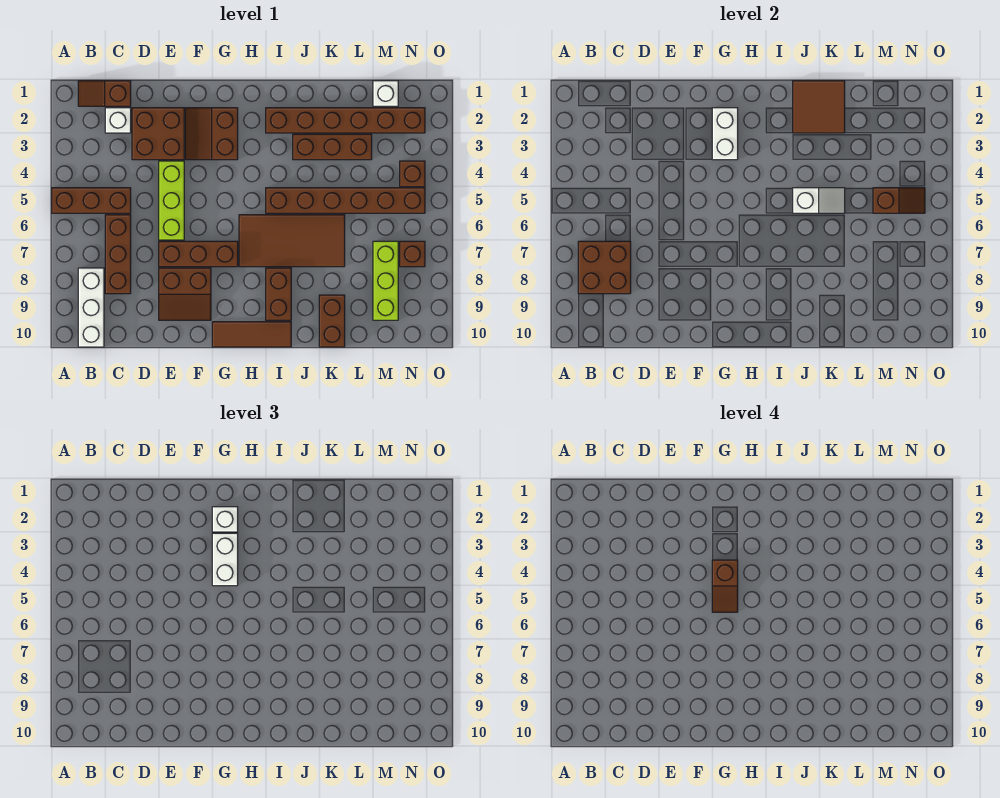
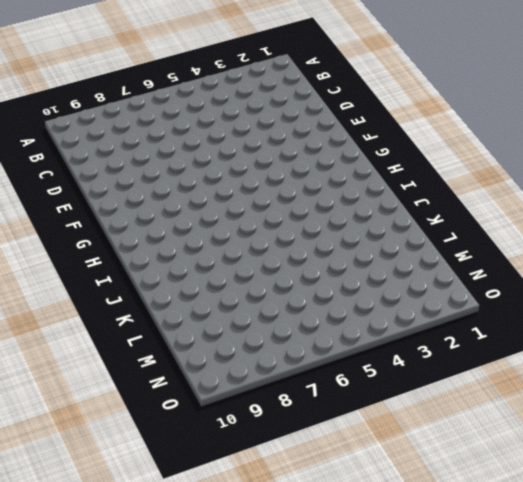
none -> brown 1x3 brick [52,188,131,213]
none -> brown 1x2 slope [78,81,131,106]
none -> white 1x3 brick [78,268,104,347]

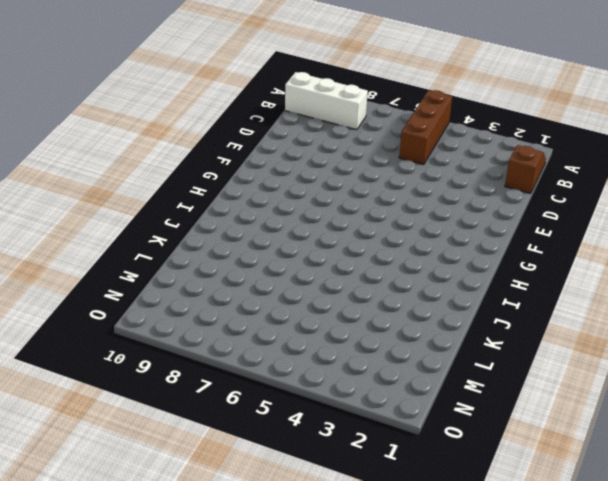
none -> white 1x1 brick [105,108,131,133]
none -> brown 1x3 brick [105,215,131,294]
none -> brown 2x2 brick [132,108,184,160]

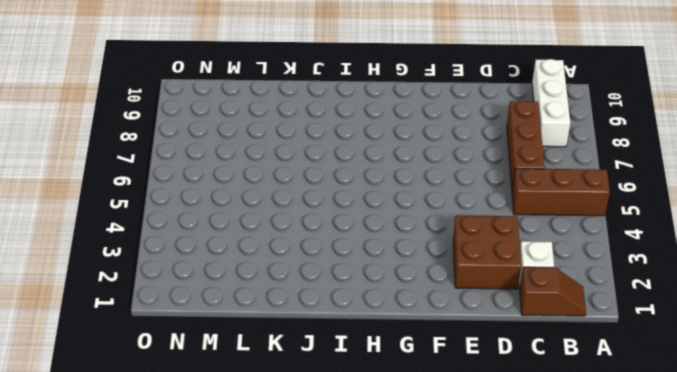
none -> lime 1x3 brick [159,161,184,240]
none -> brown 1x3 brick [159,241,238,267]
none -> brown 2x2 slope [159,268,211,320]

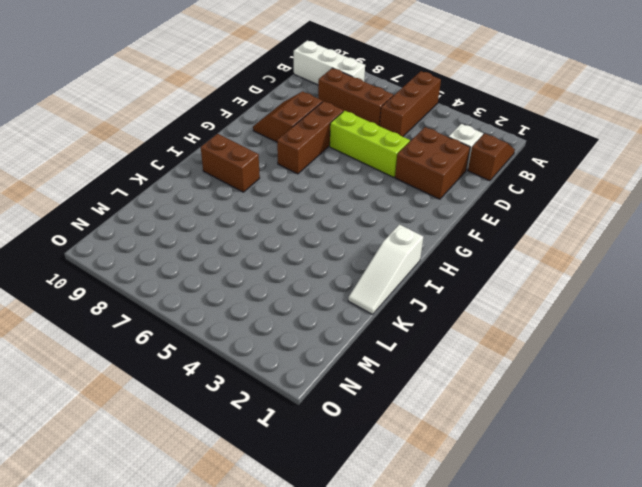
white 1x3 slope [348,224,423,314] -> none
none -> brown 2x2 slope [185,108,238,160]
none -> brown 1x3 tile [212,322,291,347]
none -> brown 2x4 tile [239,215,345,267]

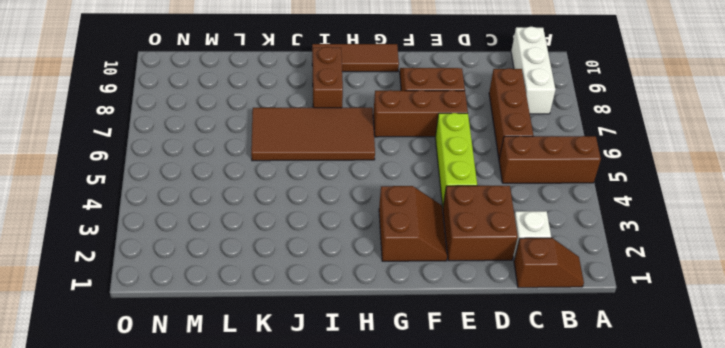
none -> brown 1x6 brick [266,108,425,133]
none -> brown 1x6 brick [266,188,425,213]
none -> brown 1x3 brick [293,134,372,160]

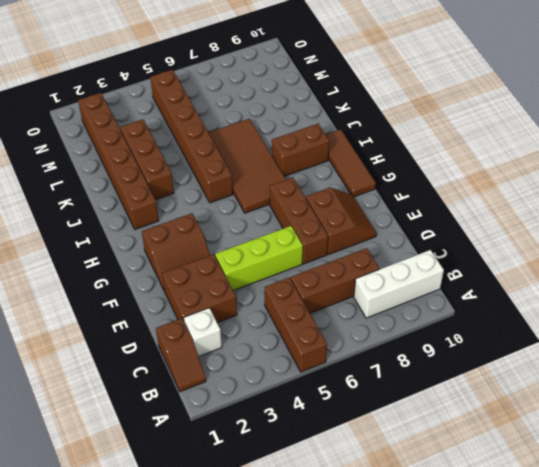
none -> brown 1x2 brick [319,295,345,347]
none -> white 1x1 brick [373,81,398,106]
none -> lime 1x3 brick [373,241,398,320]

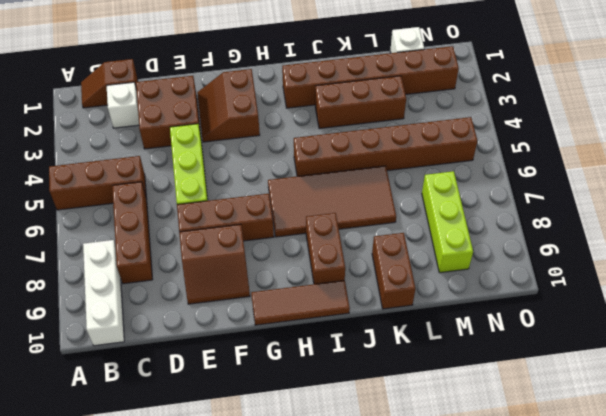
none -> brown 1x1 brick [400,161,425,187]
none -> brown 1x1 brick [400,241,425,267]
none -> brown 2x2 brick [578,241,631,294]

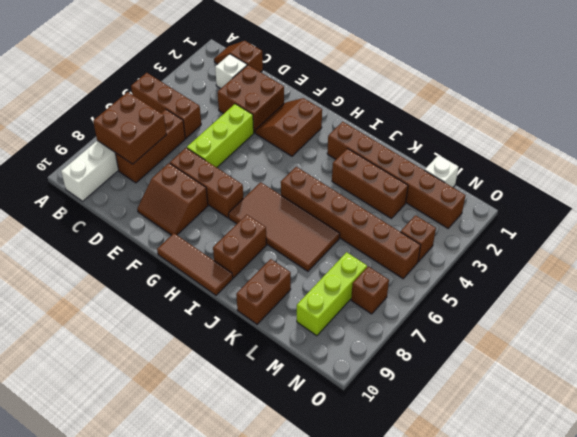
none -> white 1x2 brick [712,108,738,160]
none -> brown 2x2 tile [793,81,845,133]
none -> white 1x2 slope [793,188,845,213]

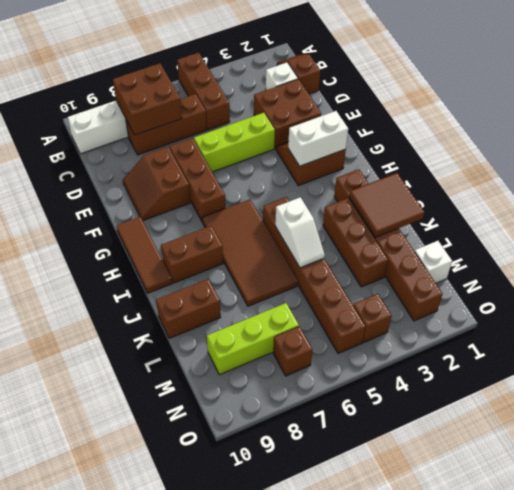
none -> brown 1x2 slope [873,188,925,213]
none -> white 1x1 brick [212,507,238,532]
none -> white 1x2 brick [212,533,238,586]

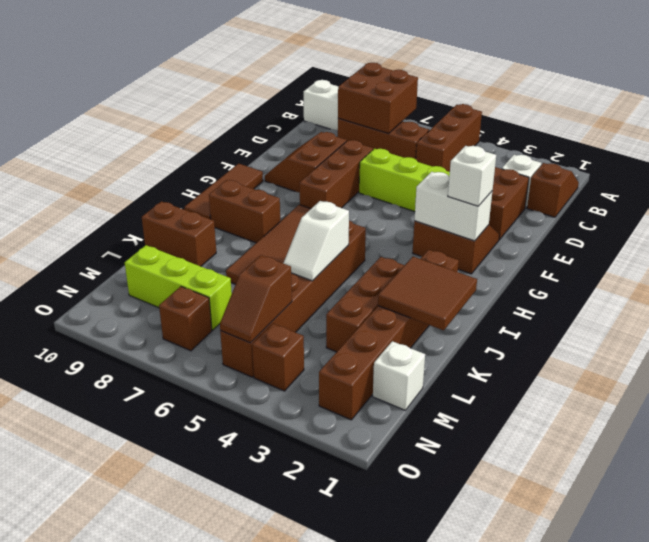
none -> white 1x2 brick [212,533,238,586]
none -> brown 1x2 slope [712,560,738,612]

